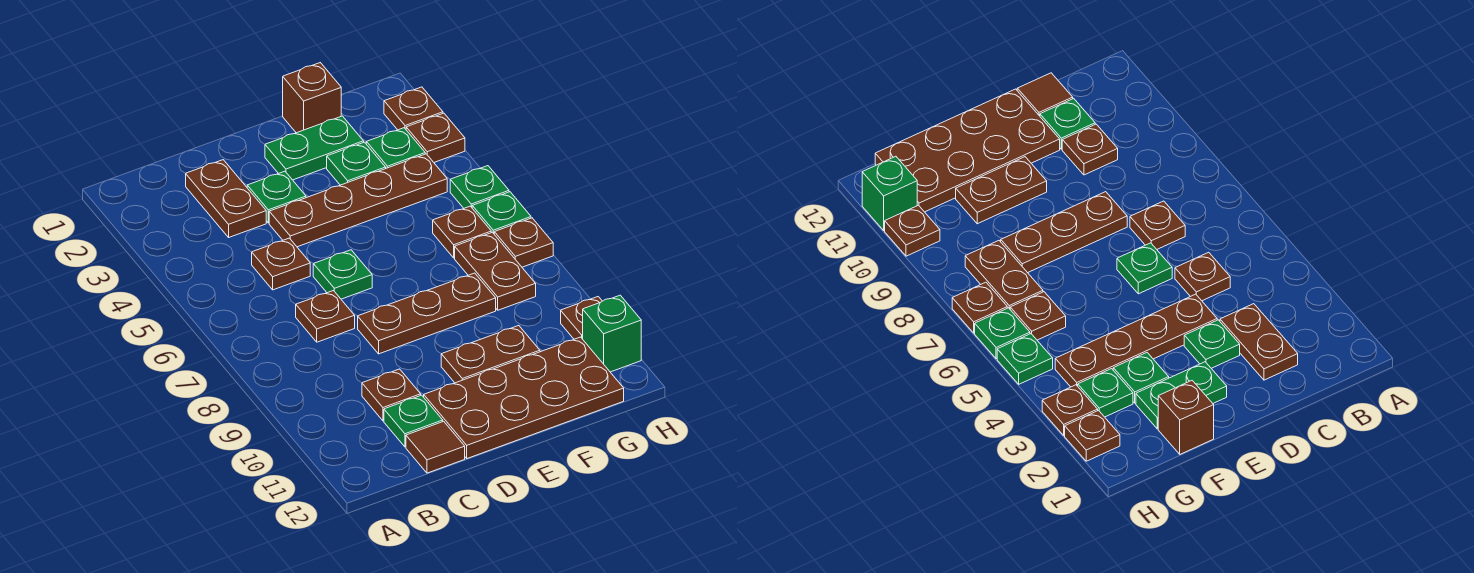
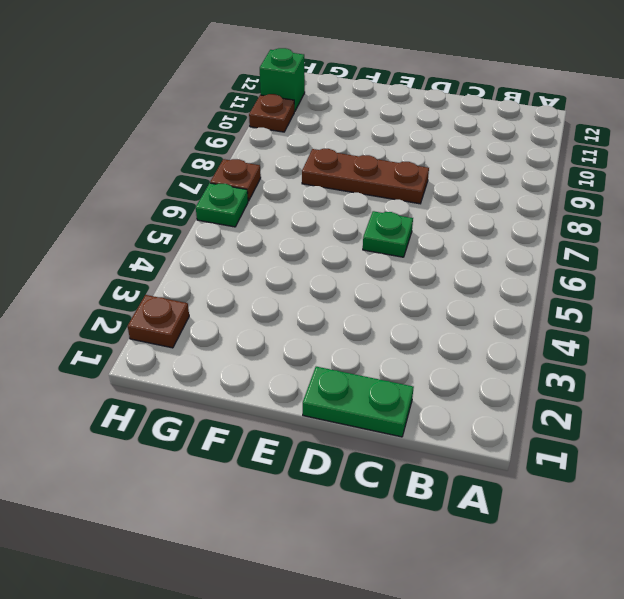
green 1x2 plate [303,367,414,437] -> green 1x2 plate moved to [265,116,364,180]
none -> brown 1x2 plate [186,160,266,237]
none -> brown 1x1 plate [252,238,310,290]
none -> brown 1x1 plate [296,291,355,342]

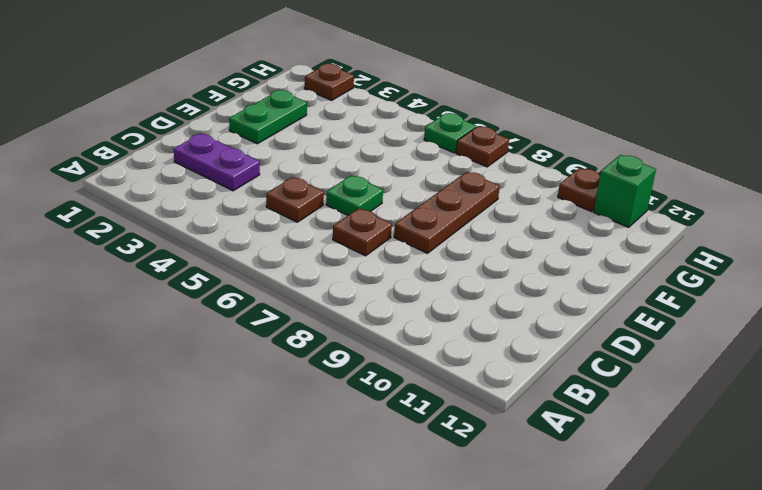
purple 1x2 plate [174,134,260,191] -> brown 1x2 plate [186,160,266,237]
none -> brown 1x1 plate [362,369,421,421]
none -> green 1x1 plate [384,395,443,447]
none -> brown 1x1 tile [406,421,465,473]

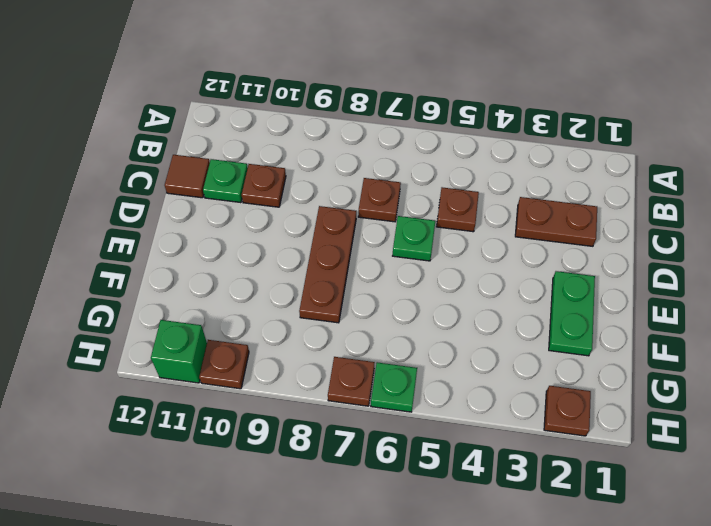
none -> green 1x1 plate [247,171,306,223]
none -> brown 1x4 plate [269,154,447,247]
none -> brown 2x4 plate [424,337,624,458]

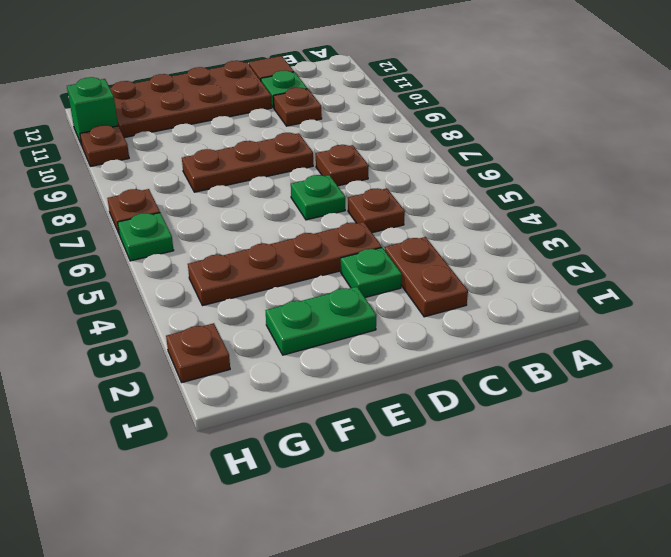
none -> brown 1x2 plate [441,326,540,383]
none -> brown 1x1 brick [283,63,341,133]
none -> green 1x1 plate [327,142,386,185]

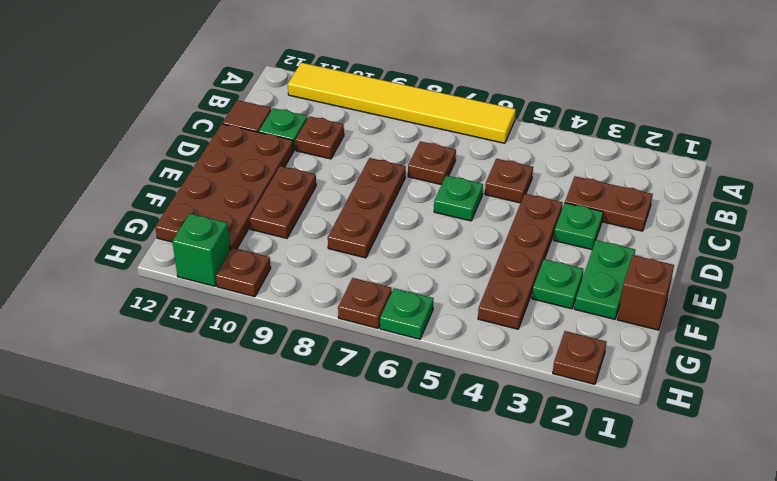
yellow 1x6 tile [288,63,516,143] -> none
none -> green 1x1 plate [366,128,425,168]
none -> brown 1x1 plate [433,206,491,258]
none -> brown 1x2 plate [455,232,536,310]

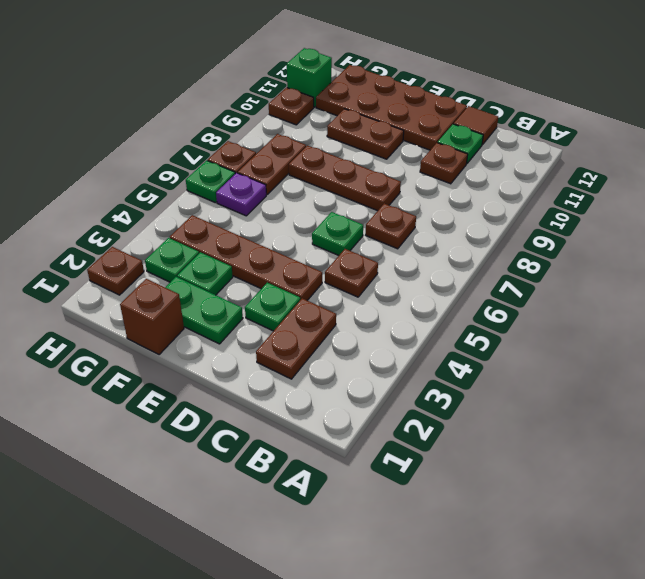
purple 1x1 plate [216,173,266,216] -> brown 1x1 plate [433,206,491,258]
none -> brown 1x1 plate [406,113,465,162]
none -> green 1x1 plate [450,166,509,208]

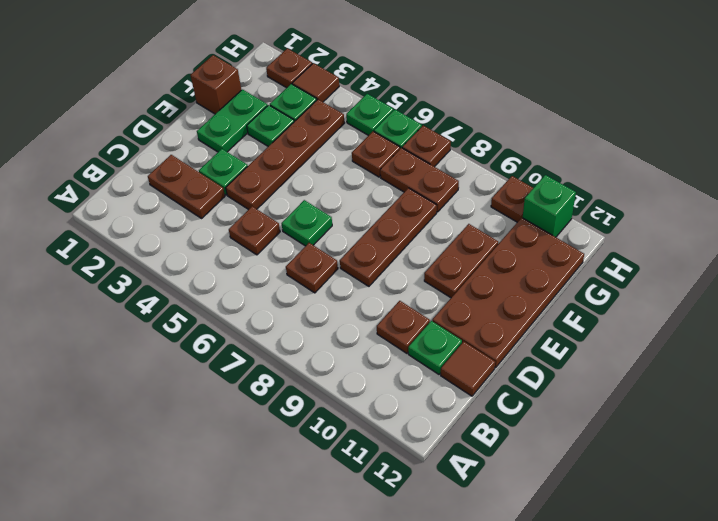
brown 1x1 tile [292,63,339,102] -> brown 1x1 plate [406,113,465,162]

